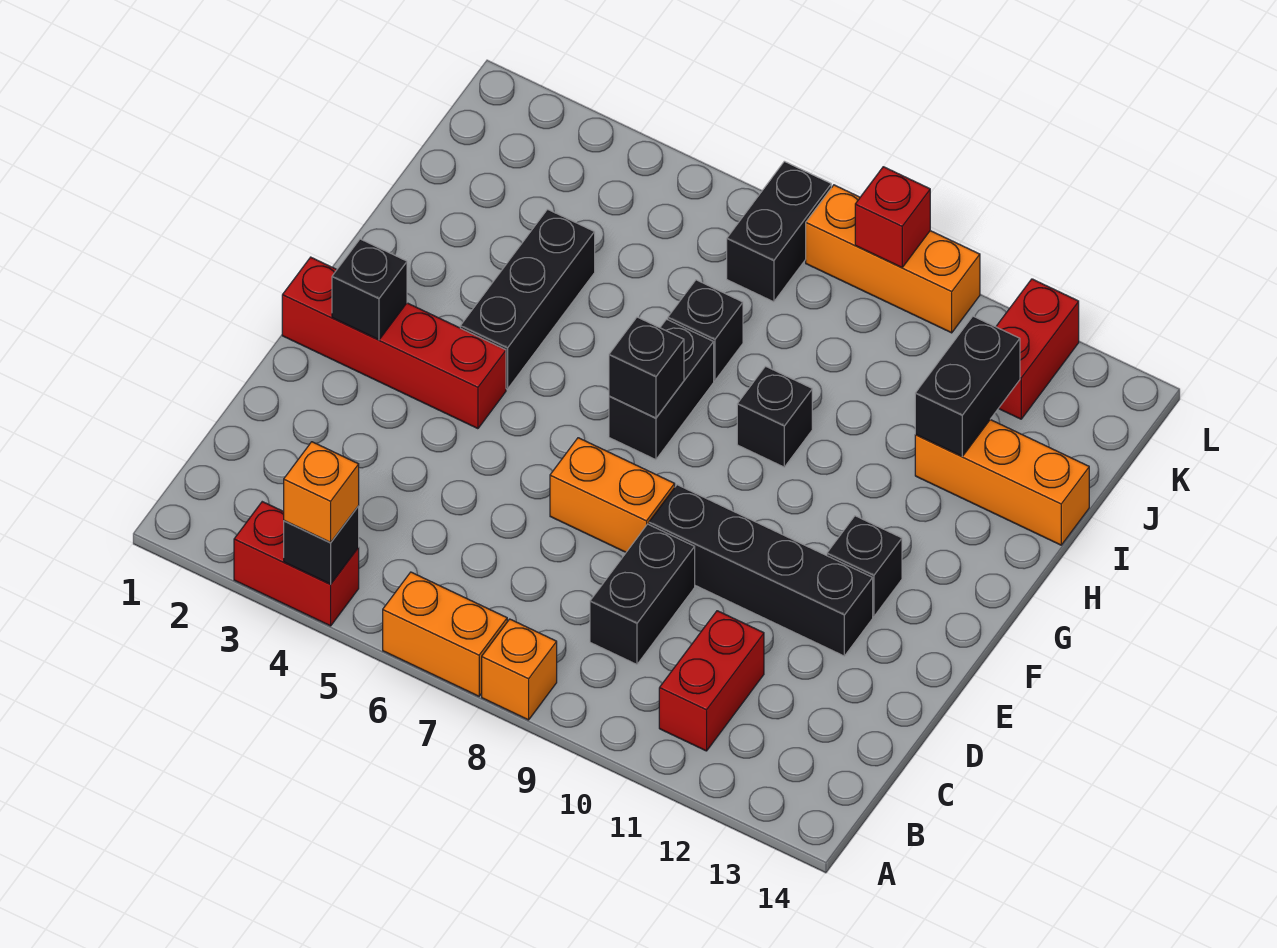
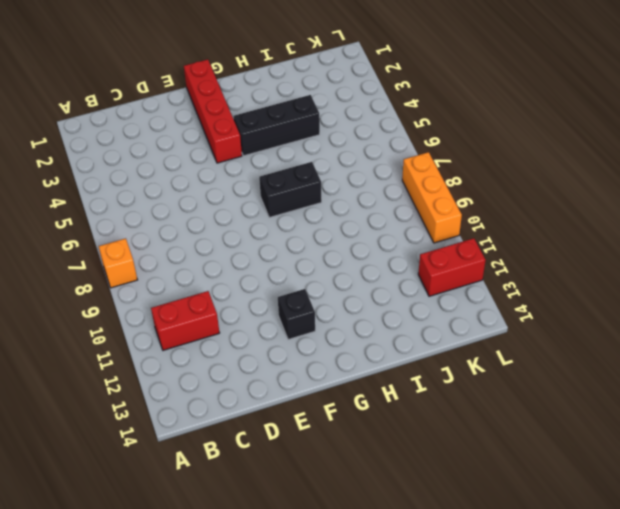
none -> red 1x2 brick [234,502,359,626]
none -> orange 1x2 brick [383,572,507,696]
none -> black 1x2 brick [590,524,695,664]

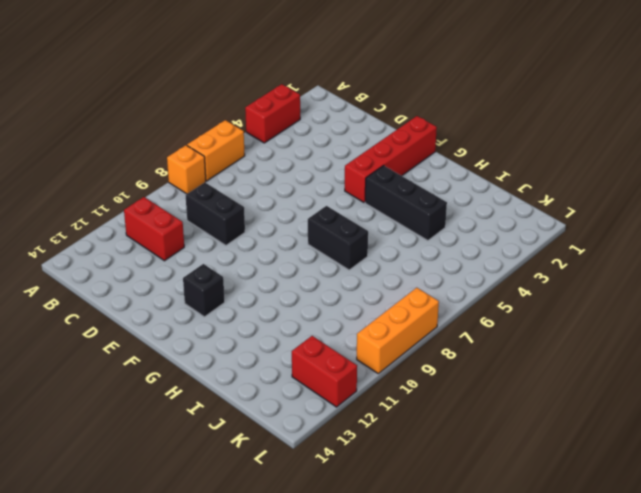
none -> orange 1x2 brick [550,438,675,552]
none -> black 1x4 brick [649,485,873,656]
none -> black 1x1 brick [737,366,812,467]

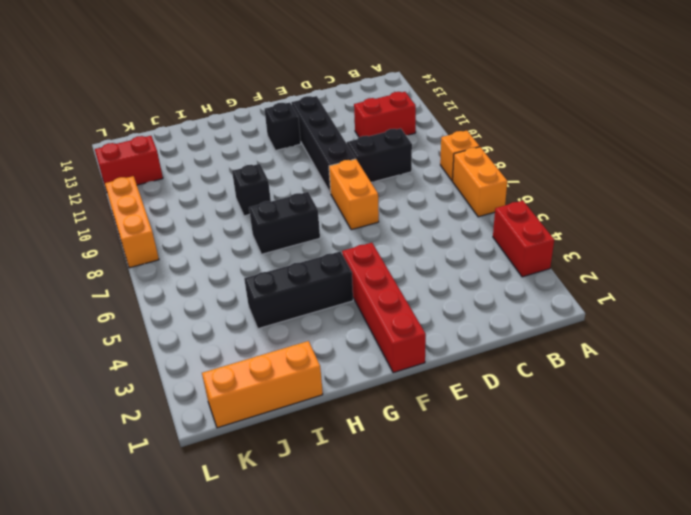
orange 1x3 brick [202,341,323,428] -> orange 1x3 brick turned to [915,420,1089,545]
none -> black 1x1 brick [668,280,743,381]
none -> black 1x2 brick [727,161,831,302]
none -> black 1x1 brick [284,506,359,584]

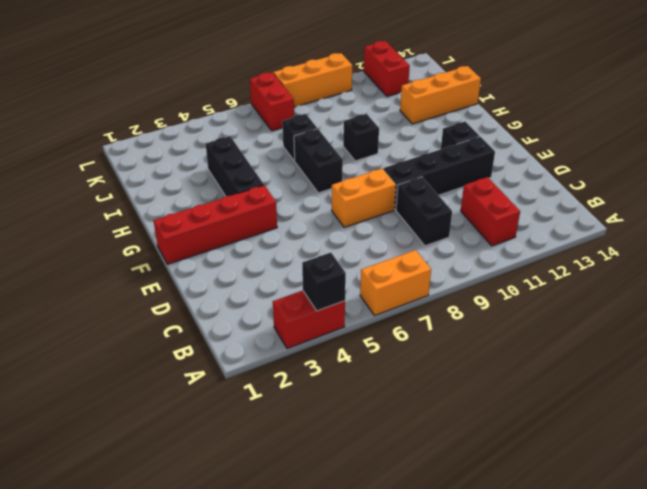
red 1x2 brick [250,72,294,131] -> black 1x2 brick [727,161,831,302]
none -> orange 1x1 brick [482,619,557,720]
none -> black 1x1 brick [332,239,407,340]
none -> black 1x1 brick [609,317,684,418]

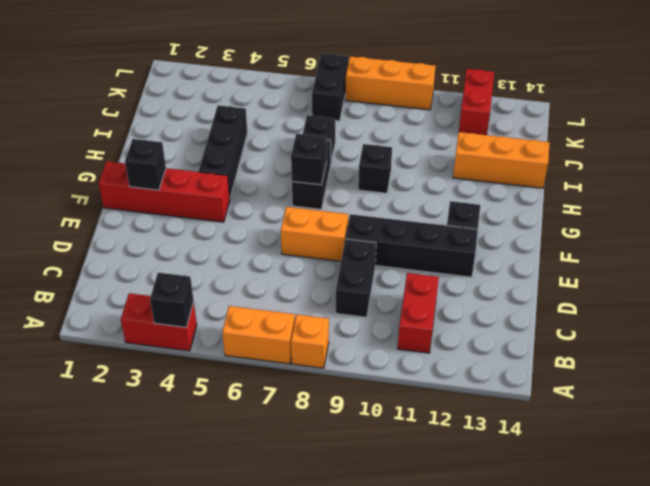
none -> black 1x2 brick [915,316,1020,456]
none -> red 1x1 brick [855,167,930,267]
none -> orange 1x1 brick [284,442,359,542]

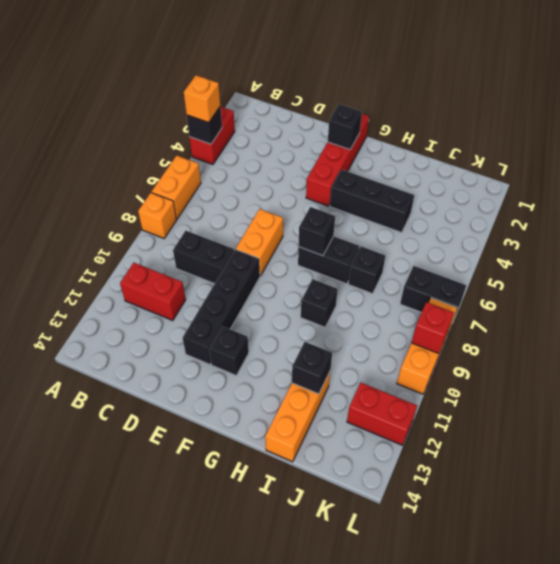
black 1x1 brick [292,342,332,394] -> black 1x2 brick [915,316,1020,456]

